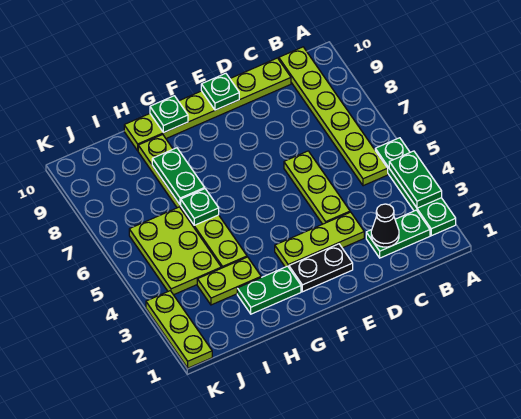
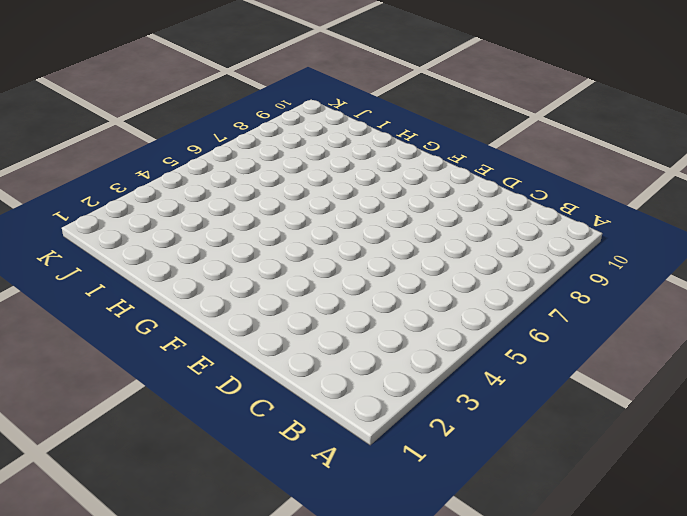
none -> green 1x4 plate [375,138,456,236]
none -> green 1x2 plate [366,210,430,258]
none -> lime 1x6 plate [279,47,388,186]

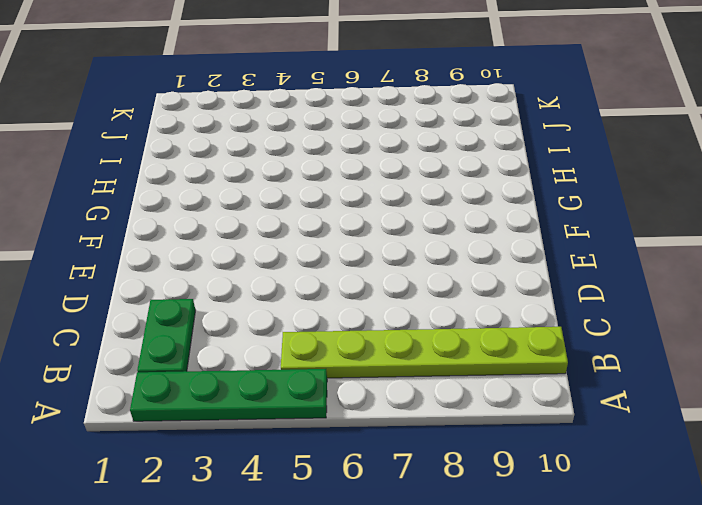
none -> lime 1x6 plate [124,58,291,151]
none -> lime 1x3 plate [275,212,364,267]
none -> lime 1x3 plate [284,151,350,224]

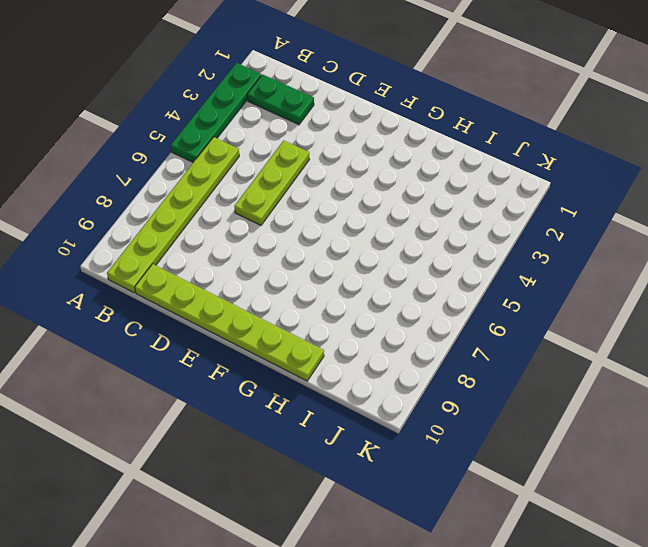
none -> lime 1x3 plate [275,212,364,267]
none -> black 1x2 plate [289,244,353,292]
none -> green 1x2 plate [237,266,301,314]

